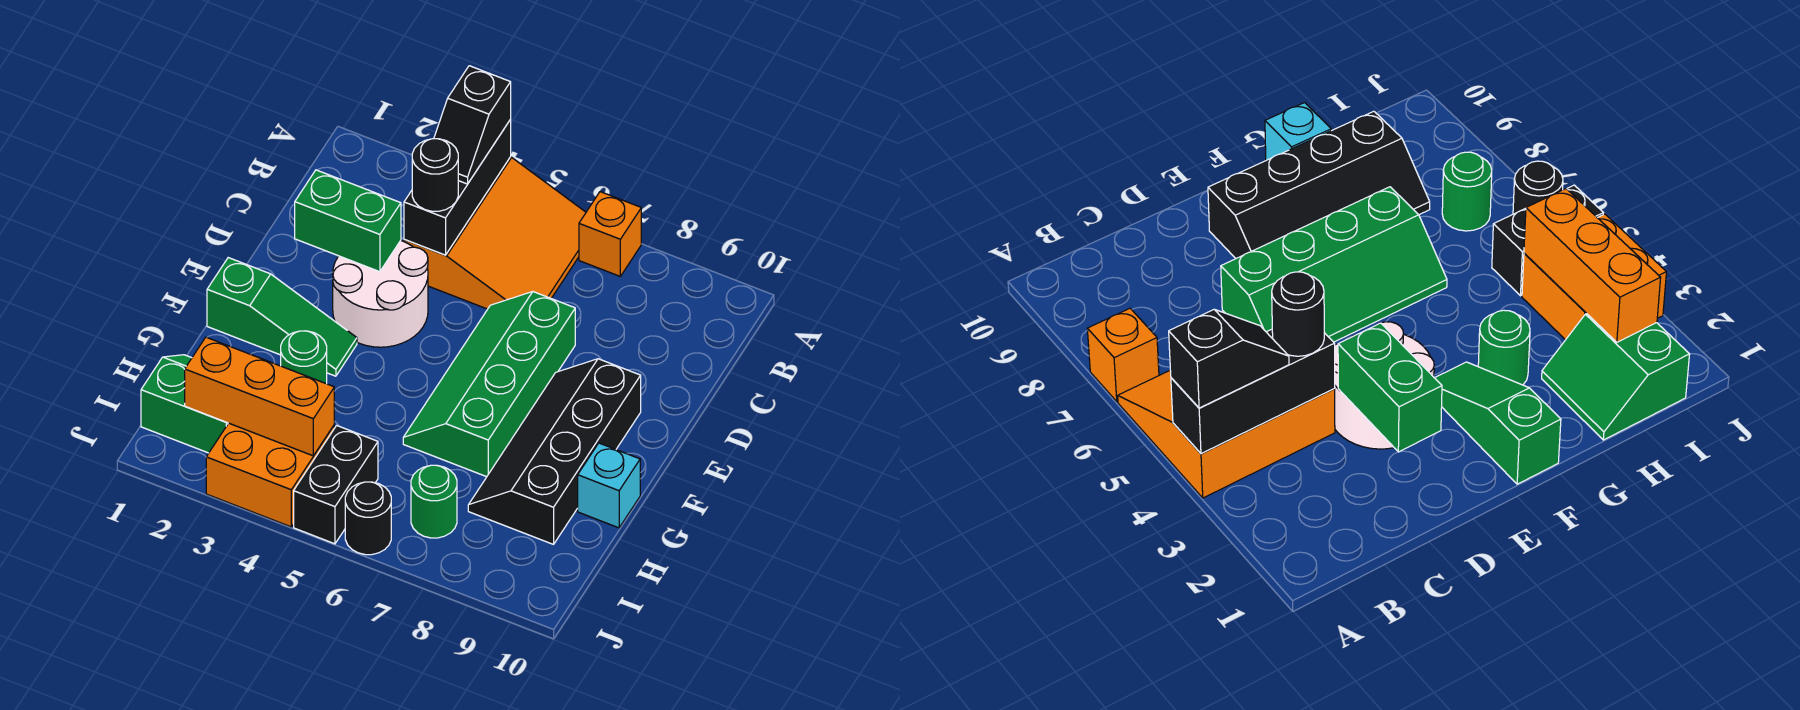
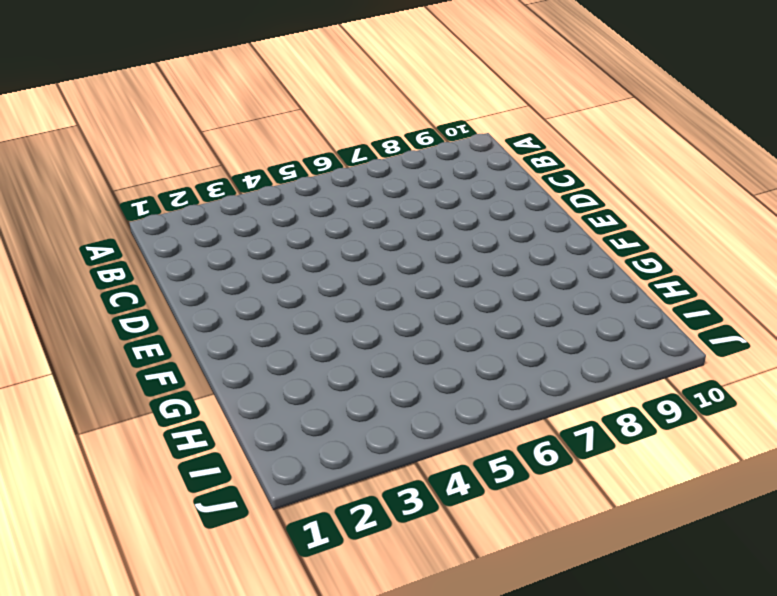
none -> orange 3x3 slope [404,157,586,309]
none -> orange 1x1 brick [579,192,641,276]
none -> white 2x2 round brick [333,241,428,347]

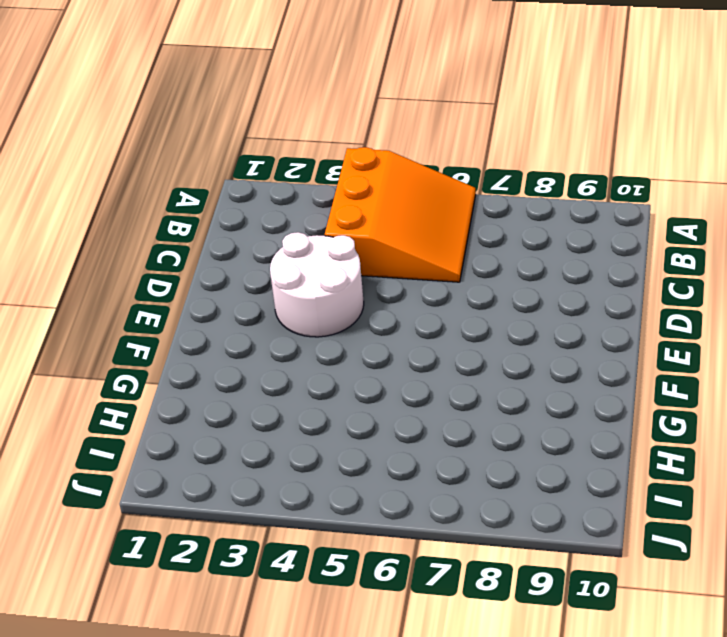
none -> orange 1x1 brick [579,192,641,276]
none -> green 2x4 slope [403,292,575,477]
none -> black 2x4 slope [468,359,641,544]

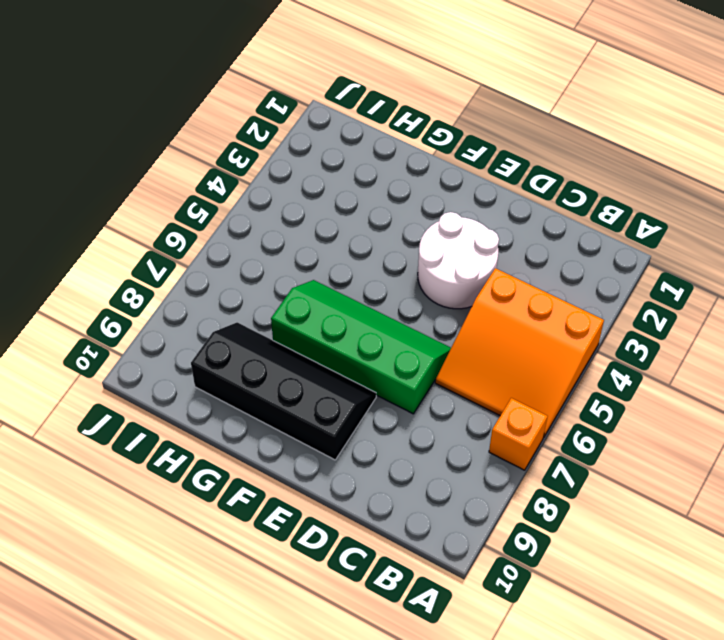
none -> green 1x3 slope [207,258,357,376]
none -> green 1x1 round brick [281,331,327,384]
none -> cyan 1x1 brick [578,443,640,528]

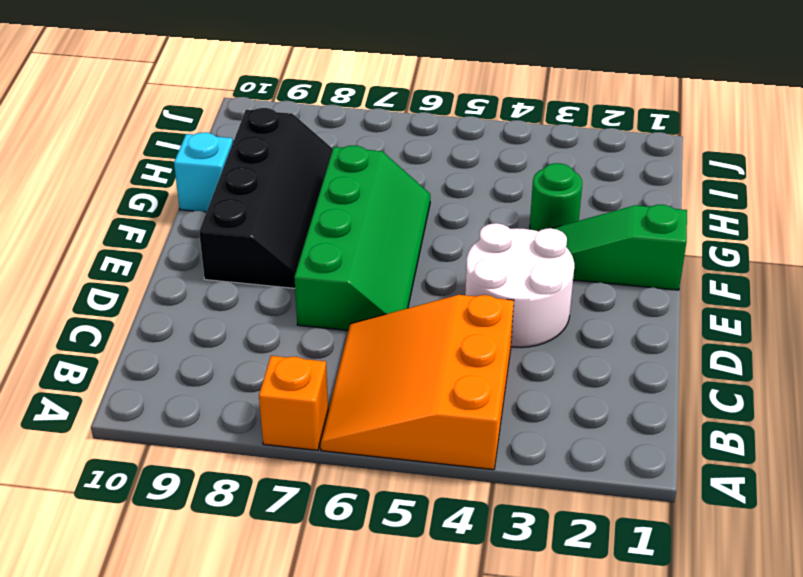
none -> green 2x2 slope [141,355,228,453]
none -> orange 2x2 brick [206,423,334,527]
none -> black 1x2 brick [294,426,378,544]

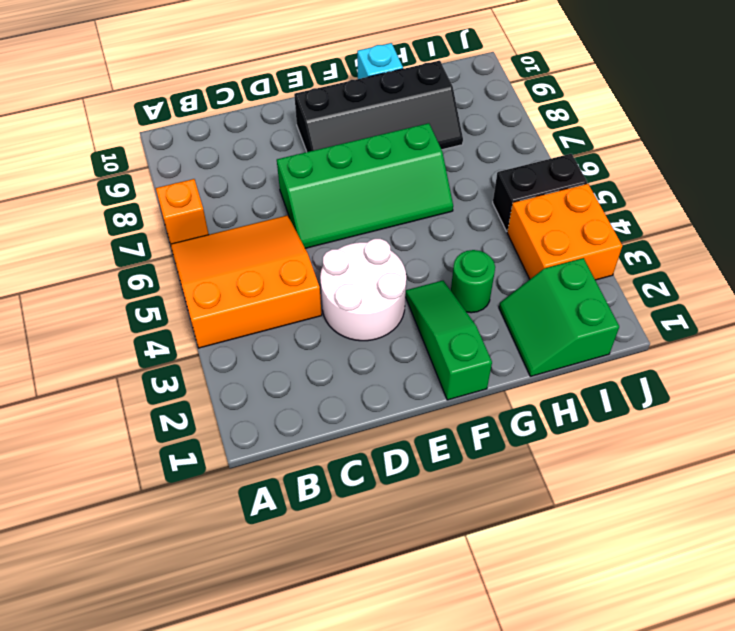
none -> green 1x1 round brick [411,465,457,538]
none -> black 1x1 round brick [345,482,391,555]
none -> black 1x3 brick [404,120,511,255]

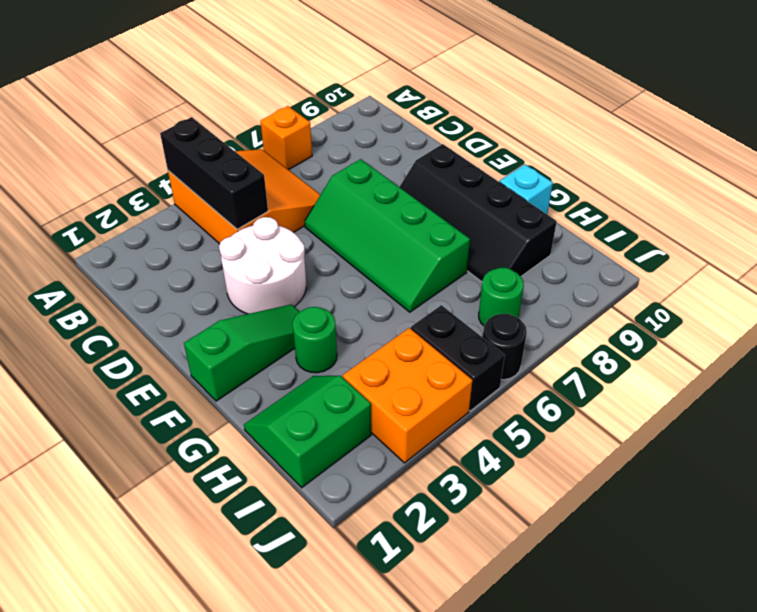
none -> green 1x2 brick [295,170,401,272]
none -> orange 1x3 brick [185,337,334,456]
none -> black 1x2 slope [434,66,511,184]

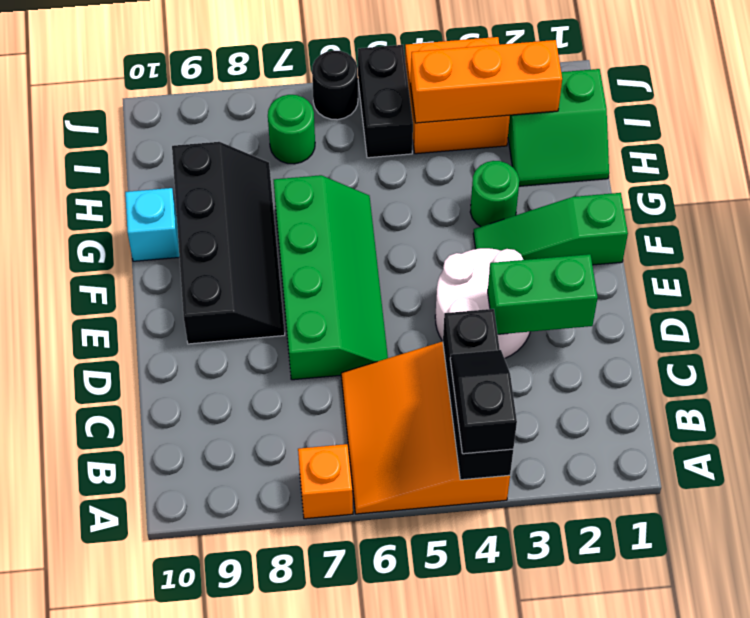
none -> black 1x1 round brick [412,139,458,211]

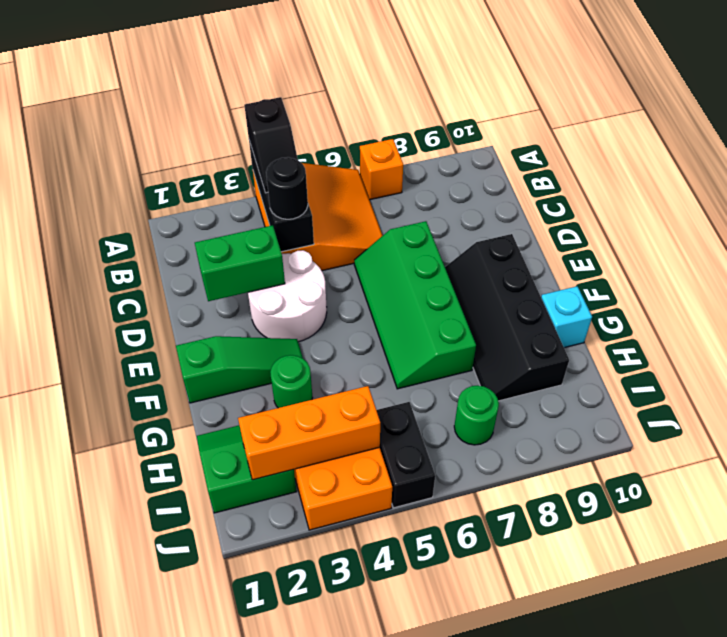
none -> black 1x1 round brick [345,482,391,555]

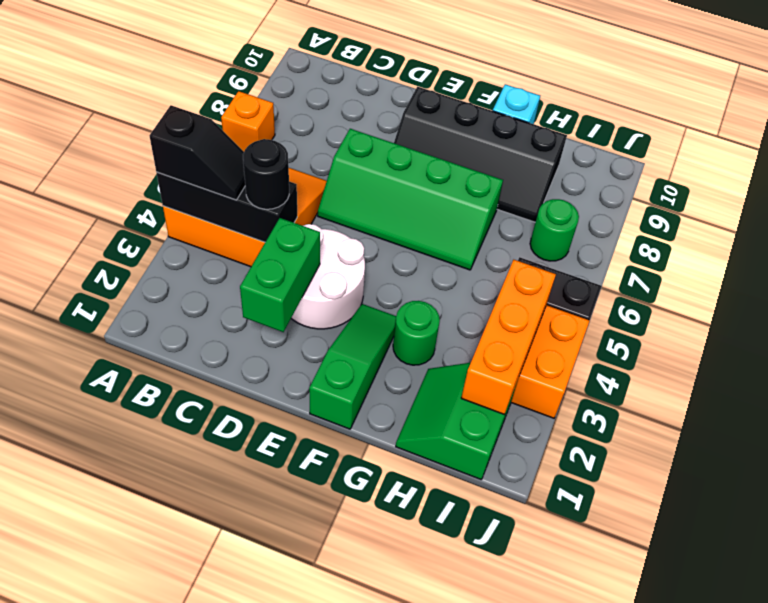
none -> black 1x1 round brick [345,482,391,555]

